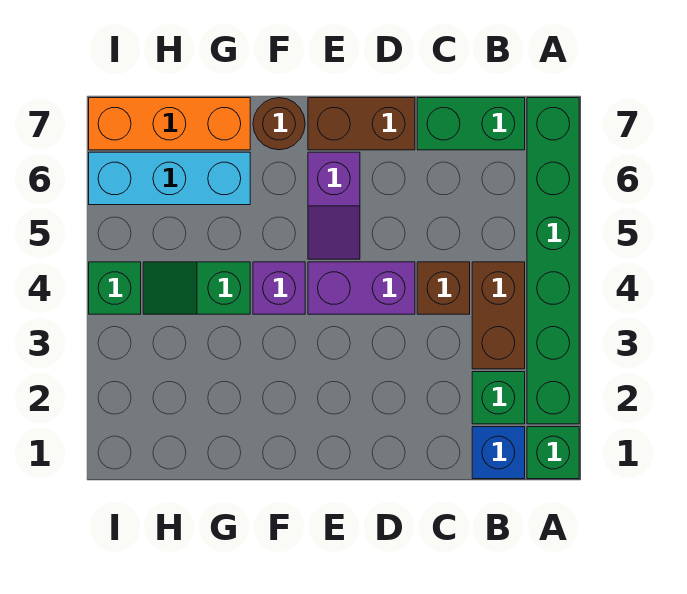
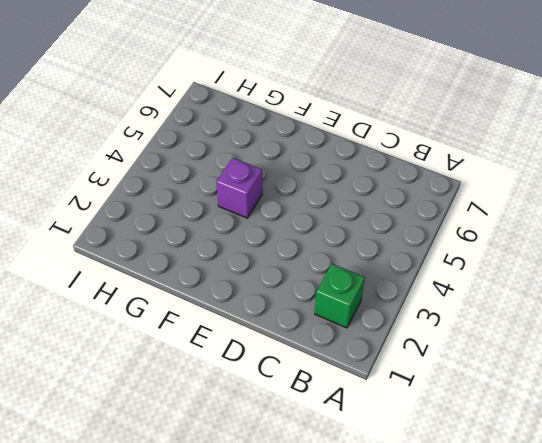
none -> green 1x1 brick [527,427,579,479]
none -> green 1x6 brick [527,98,579,424]
none -> blue 1x1 brick [472,427,525,479]

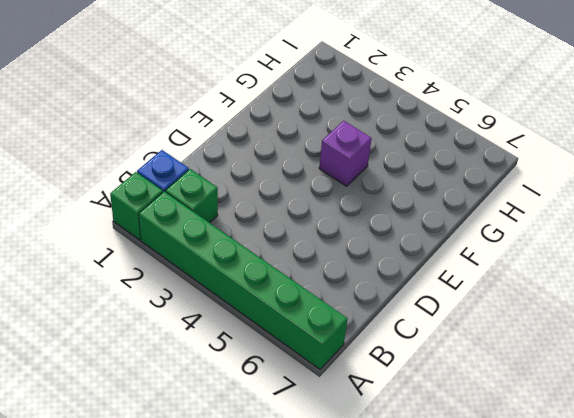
none -> brown 1x2 brick [472,262,525,369]
none -> green 1x2 brick [417,98,525,150]
none -> brown 1x1 brick [417,262,470,314]

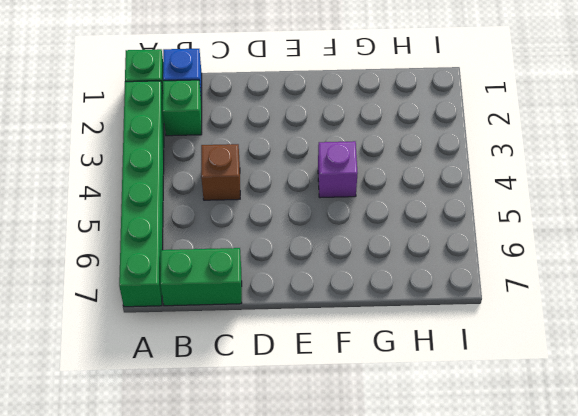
none -> brown 1x2 brick [472,262,525,369]
none -> purple 1x2 brick [308,262,415,314]
none -> brown 1x2 brick [308,98,415,150]

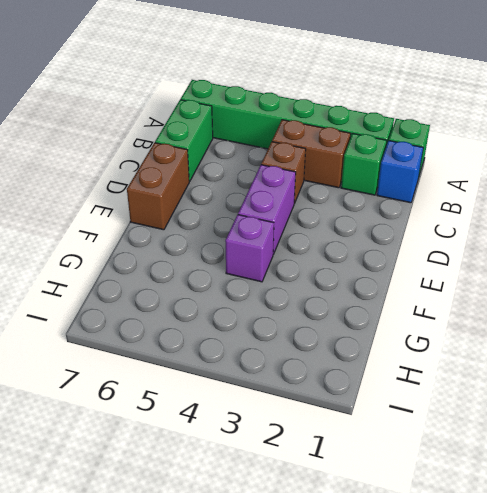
none -> purple 1x2 slope [308,152,360,259]
none -> brown 1x1 round brick [253,98,305,150]
none -> green 1x2 slope [143,262,250,314]

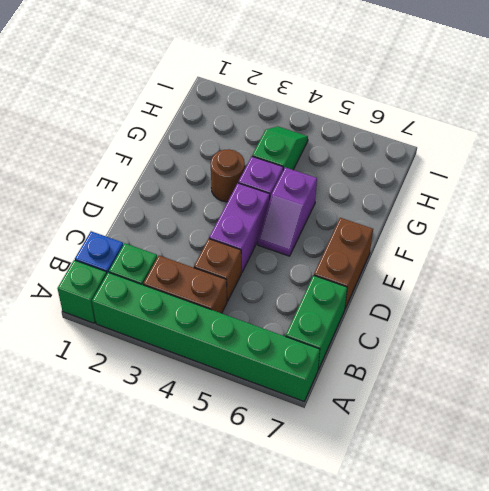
purple 1x2 slope [258,167,317,256] -> purple 1x2 slope turned to [308,152,360,259]
brown 1x1 round brick [211,149,245,202] -> brown 1x1 round brick moved to [253,98,305,150]
none -> cyan 1x3 brick [89,152,250,205]
none -> orange 1x3 brick [89,98,250,150]
none -> green 1x1 brick [89,262,141,314]

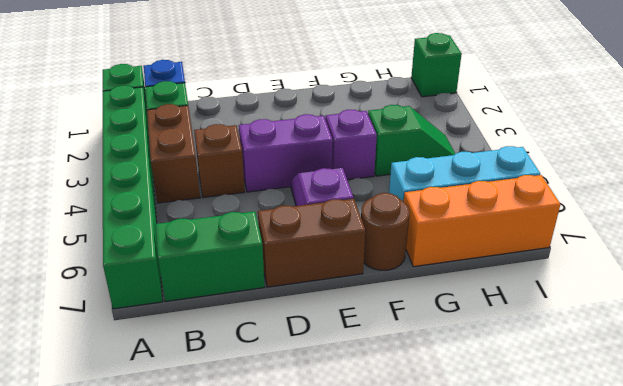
green 1x1 brick [411,33,462,97] -> green 1x1 brick moved to [89,262,141,314]

